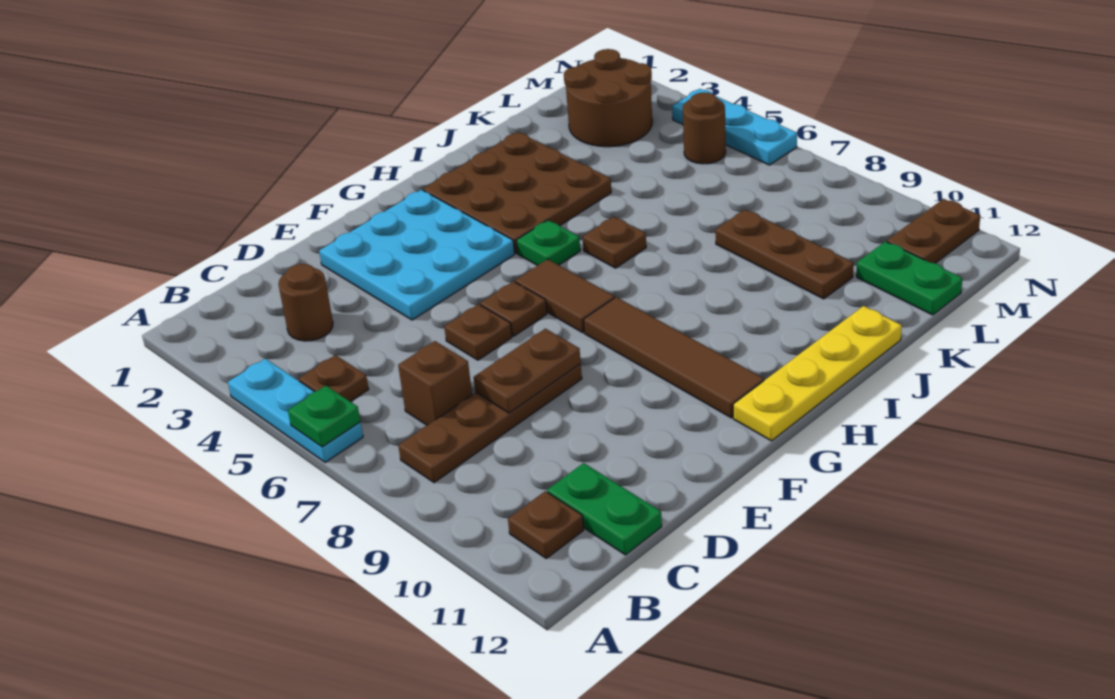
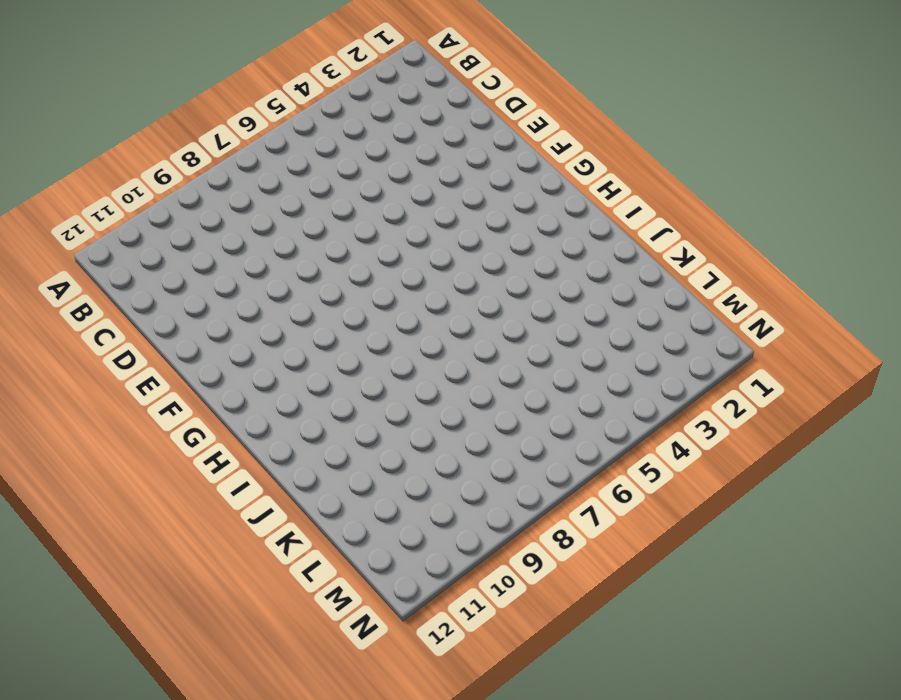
none -> cyan 1x3 plate [228,359,363,463]
none -> brown 1x1 plate [299,355,369,402]
none -> brown 1x4 plate [398,364,582,483]

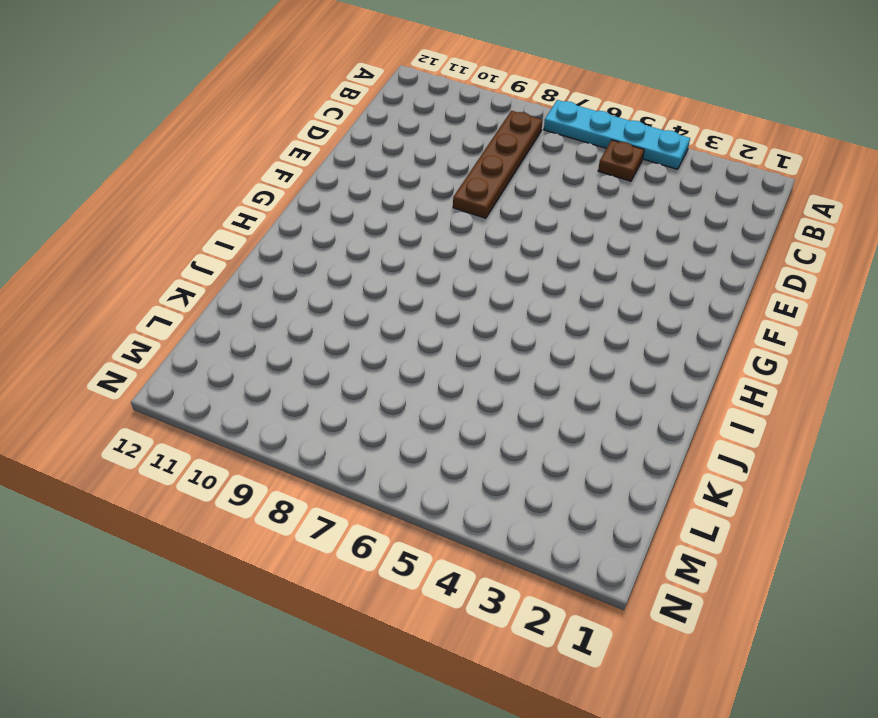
cyan 1x4 plate [544,100,690,169] -> cyan 1x3 plate [228,359,363,463]
none -> brown 1x1 plate [508,491,584,558]
none -> brown 1x1 round brick [278,264,333,341]
none -> brown 1x1 brick [398,341,472,425]

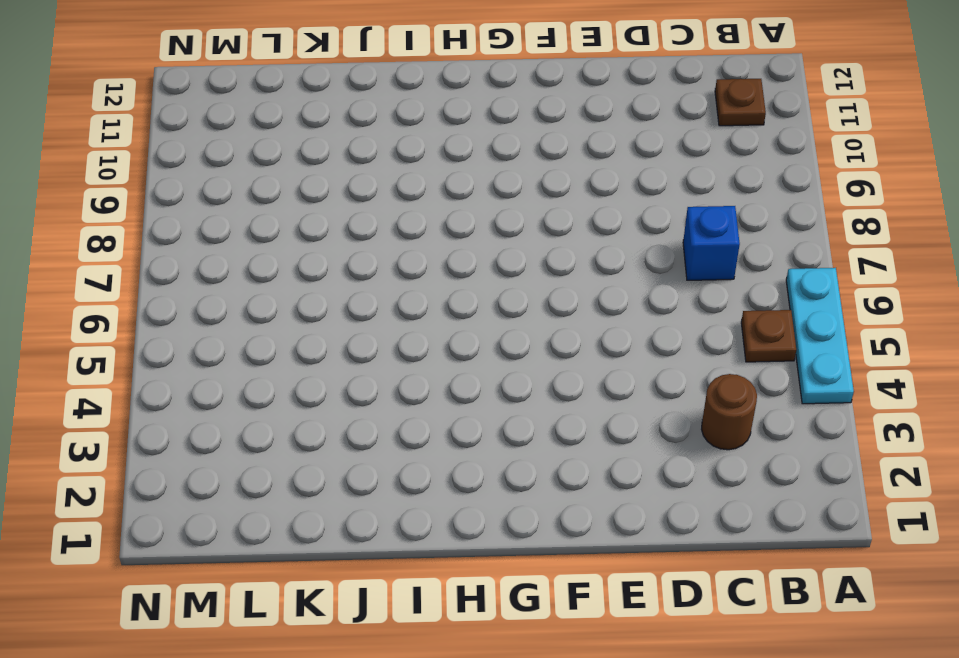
blue 1x1 brick [683,206,740,280] -> brown 1x1 brick [398,341,472,425]
none -> brown 1x4 plate [398,364,582,483]
none -> green 1x2 plate [547,463,662,555]
none -> cyan 3x3 plate [319,190,515,320]

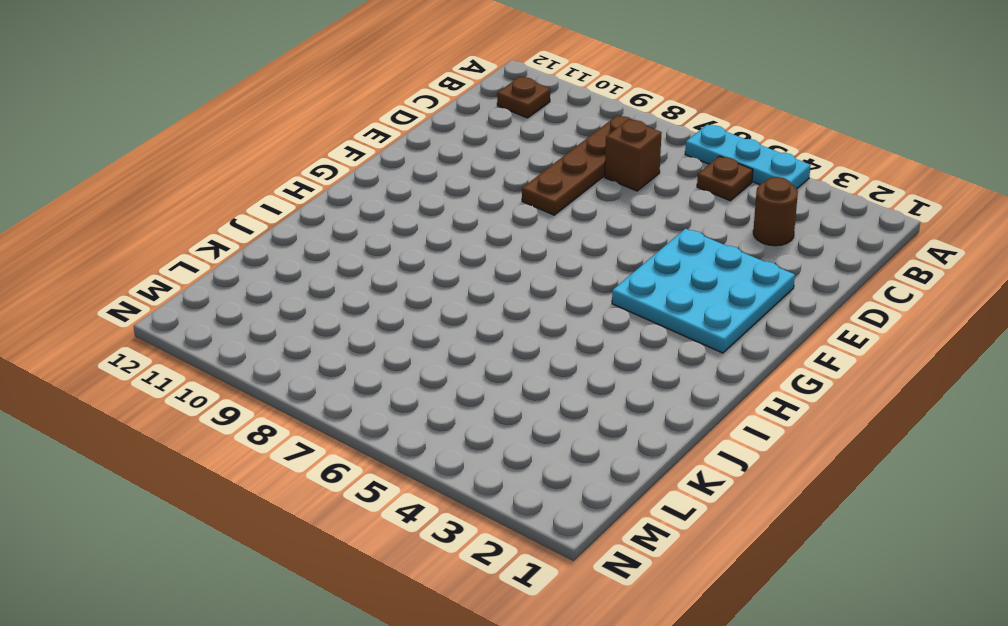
none -> green 1x2 plate [547,463,662,555]
none -> brown 1x1 plate [444,304,512,360]
none -> brown 1x1 plate [480,281,547,336]

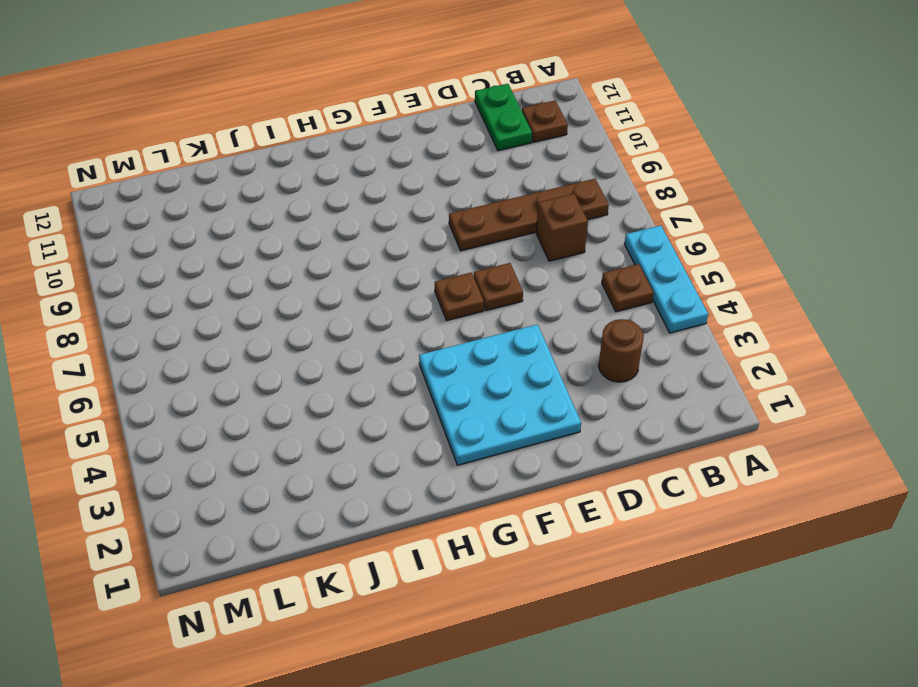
none -> brown 1x2 tile [515,259,615,333]
none -> brown 1x4 tile [584,297,764,418]
none -> yellow 1x4 plate [733,306,902,441]

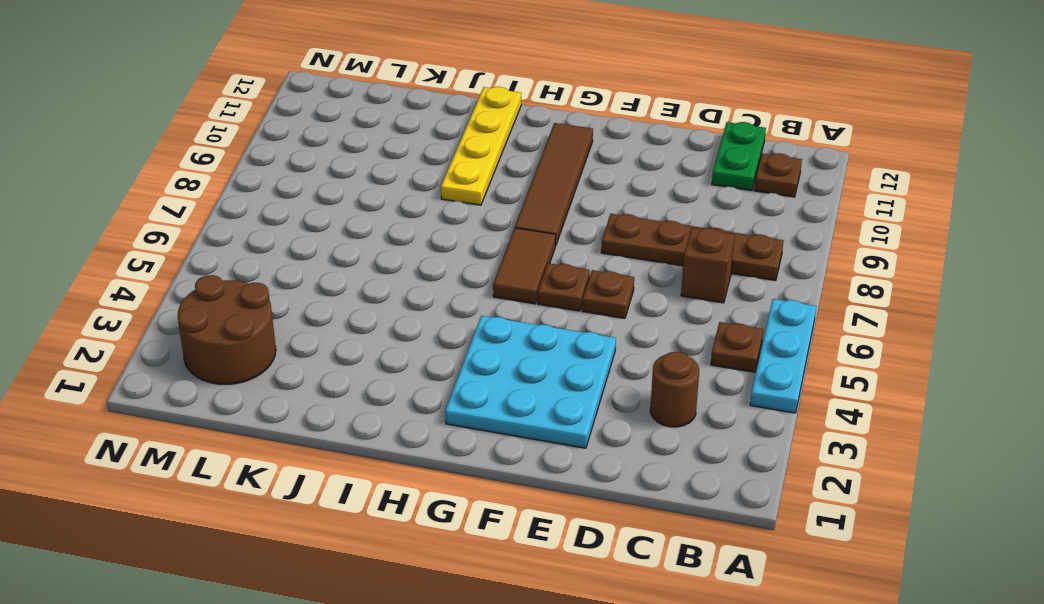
yellow 1x4 plate [441,87,521,205] -> yellow 1x4 plate turned to [733,306,902,441]
none -> brown 3x3 plate [423,132,611,253]
none -> green 1x1 plate [516,220,580,266]
none -> brown 1x1 plate [583,217,646,268]

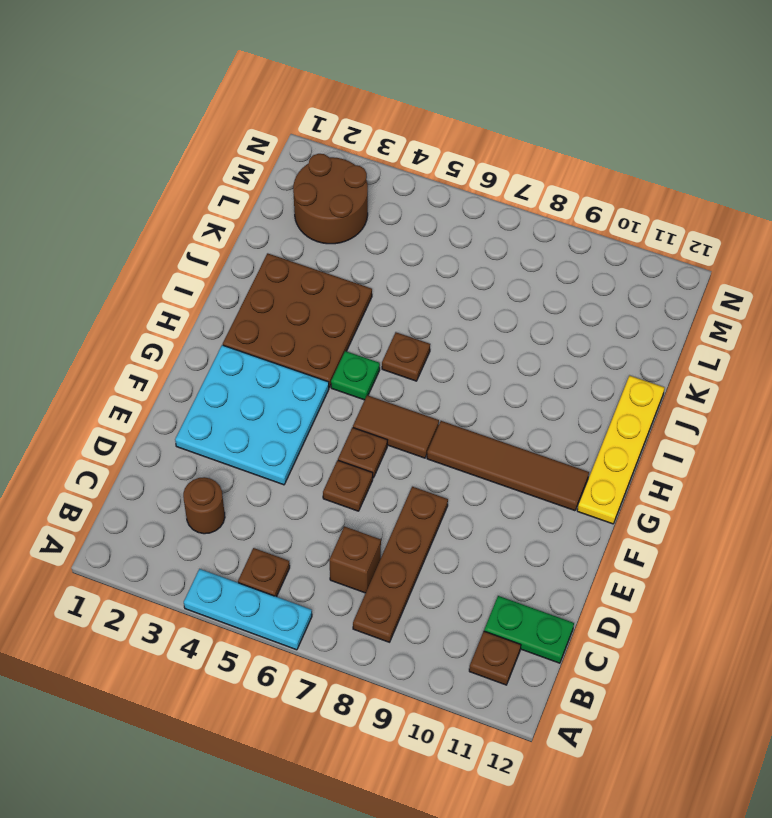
none -> brown 1x3 plate [715,210,853,299]
none -> green 1x2 plate [856,241,962,315]
none -> brown 1x1 round brick [683,93,726,164]

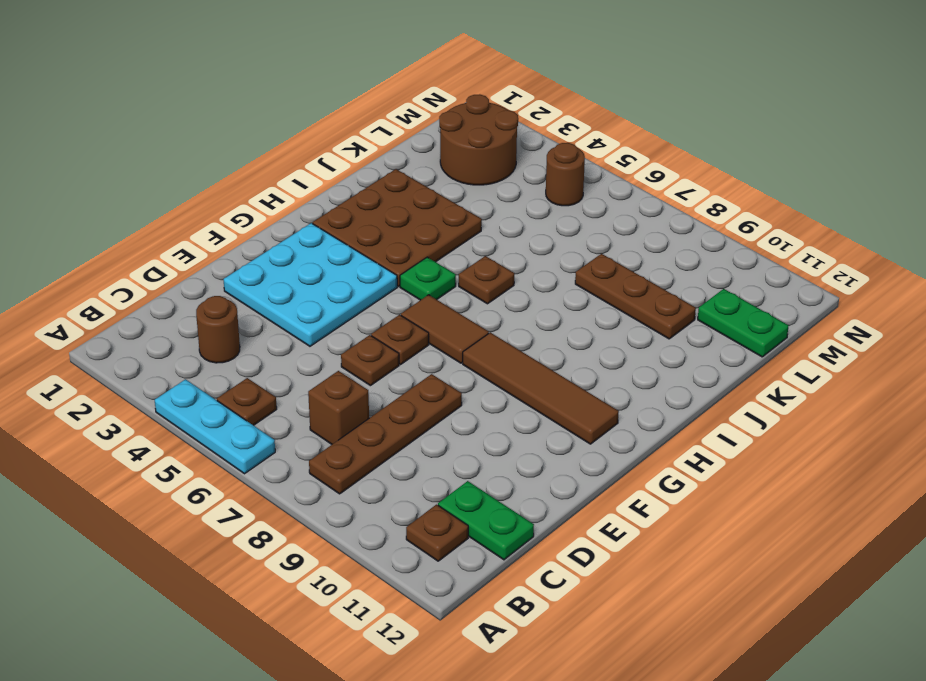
none -> yellow 1x4 plate [733,306,902,441]
none -> brown 1x2 plate [887,199,980,263]
none -> cyan 1x3 plate [672,89,797,165]

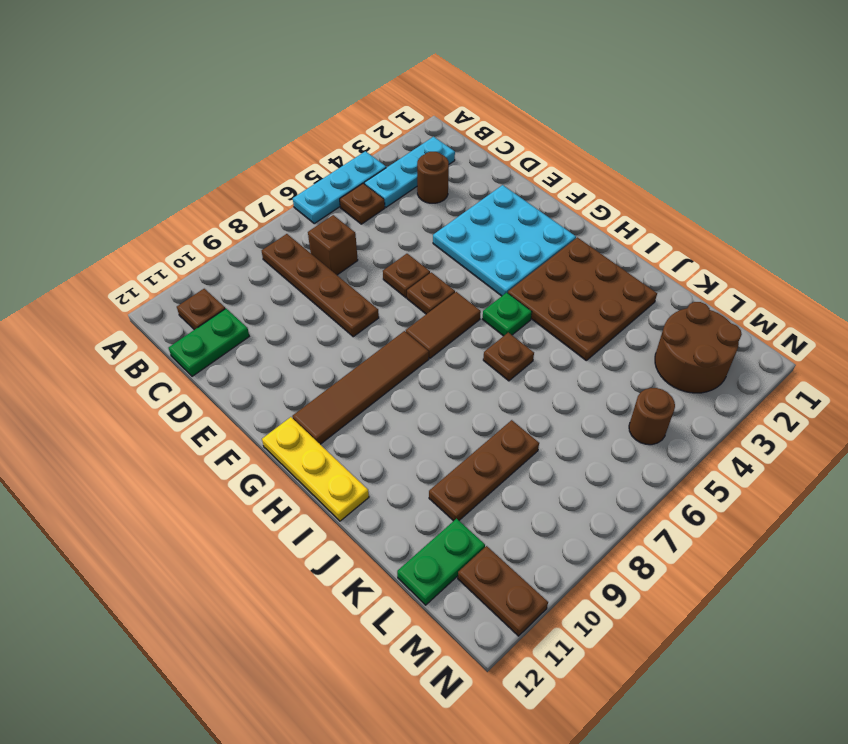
cyan 1x3 plate [364,137,455,207] -> cyan 1x3 plate moved to [672,89,797,165]
yellow 1x3 plate [262,417,369,521] -> yellow 1x4 plate [733,306,902,441]
none -> green 1x1 plate [288,386,360,447]
none -> brown 1x2 plate [474,329,581,413]

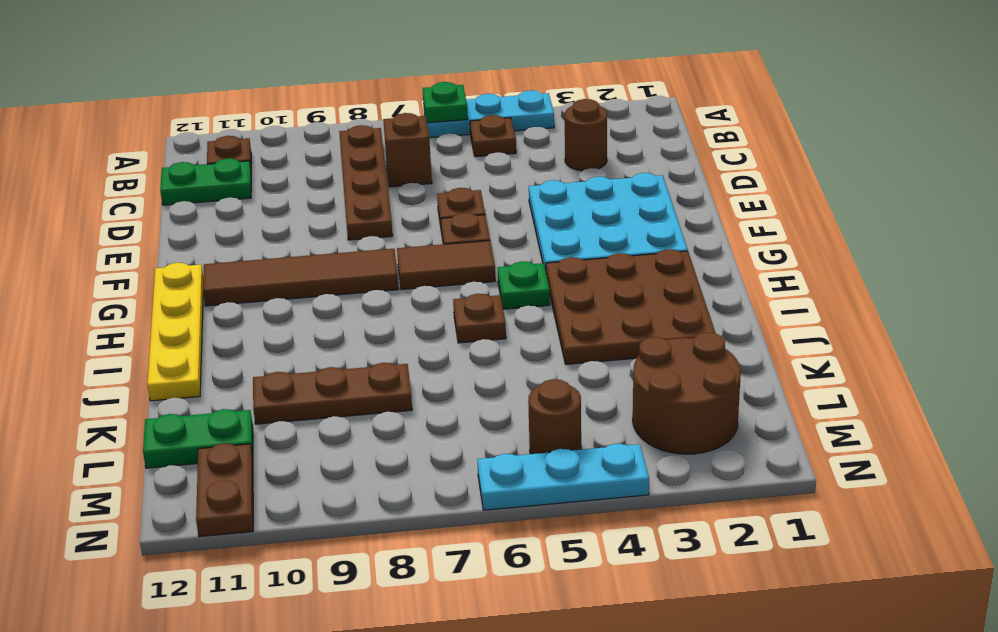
none -> brown 1x2 plate [474,329,581,413]

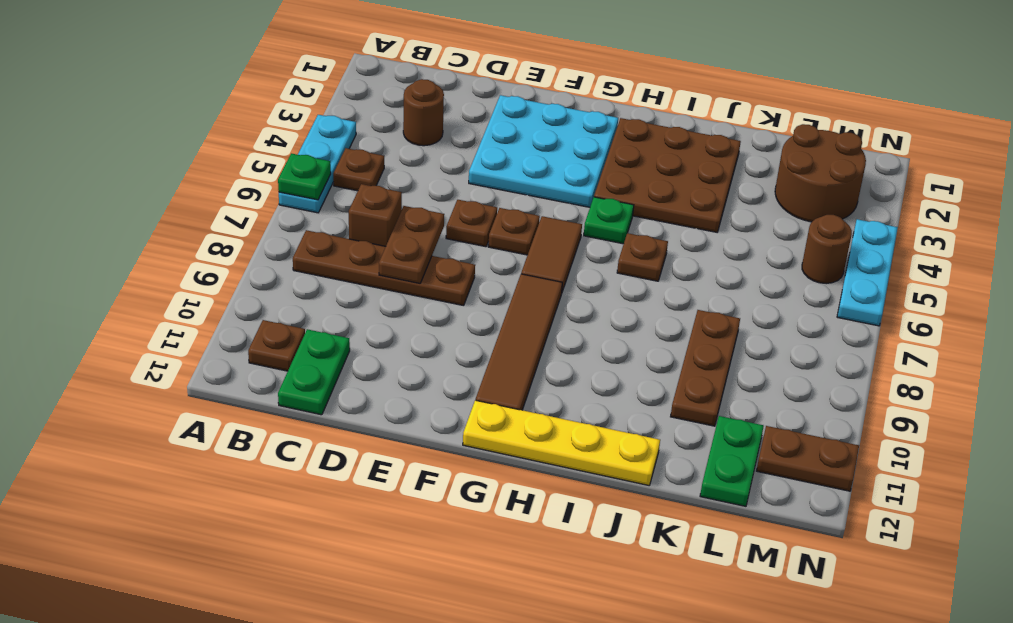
brown 1x2 plate [379,206,444,283] -> brown 1x2 plate turned to [474,329,581,413]

